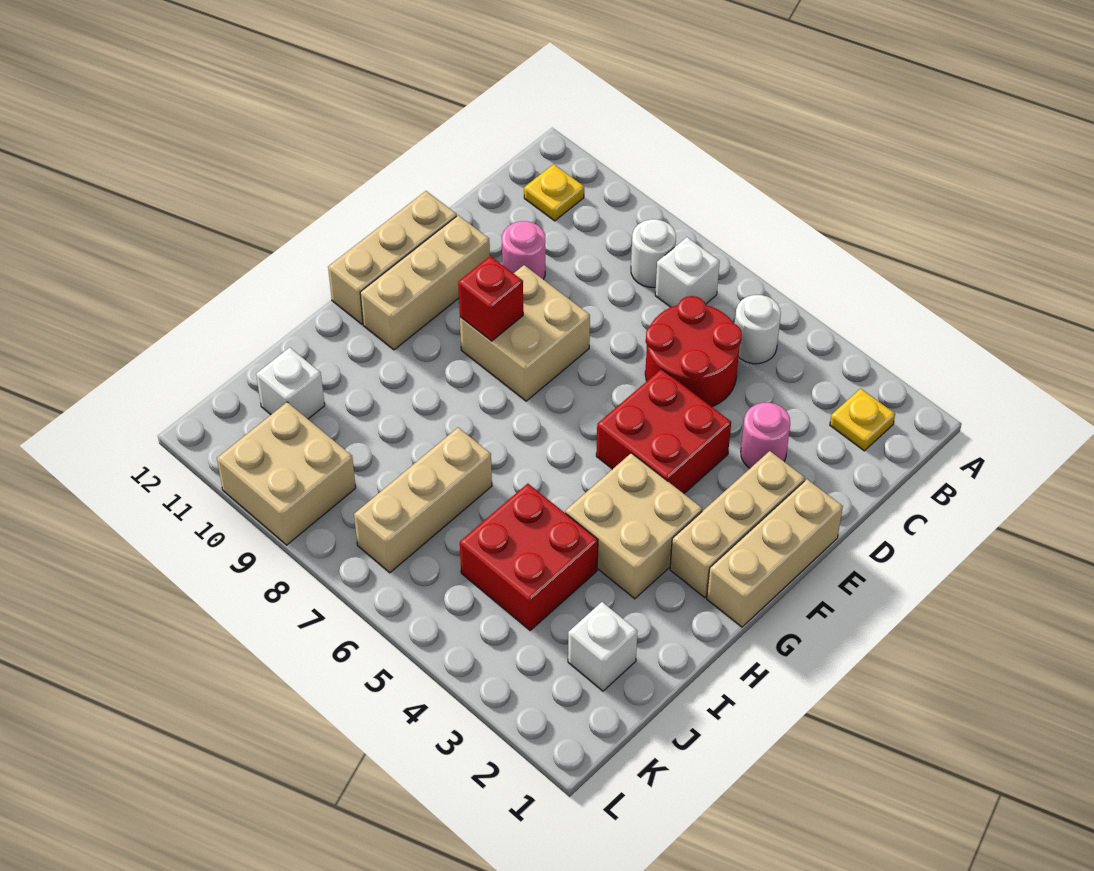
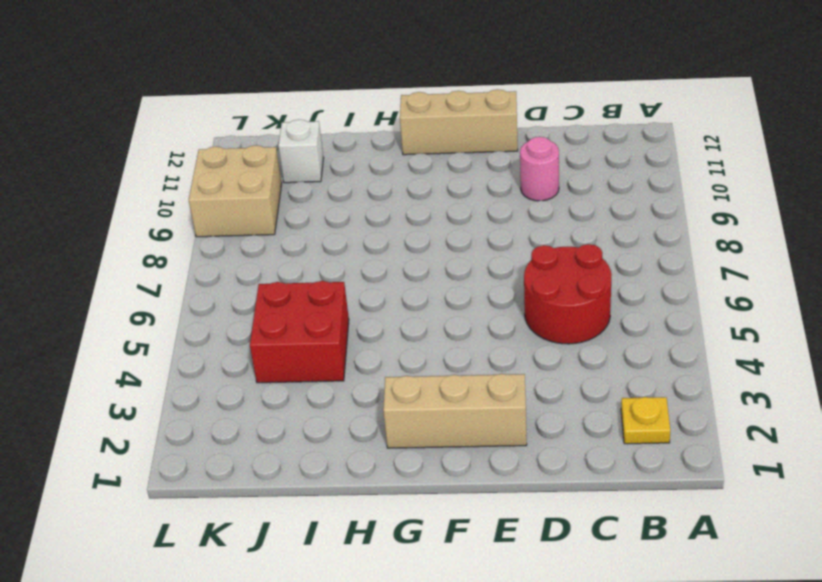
none -> white 1x1 round brick [735,295,781,364]
none -> white 1x1 brick [655,237,720,307]
none -> white 1x1 round brick [631,219,676,287]

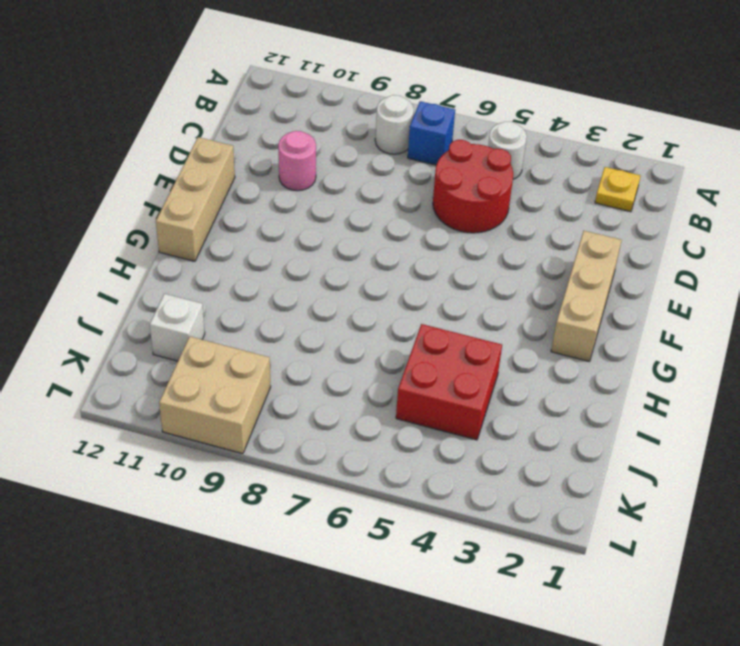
blue 1x1 brick [408,101,455,165] -> white 1x1 brick [655,237,720,307]
none -> yellow 1x1 plate [524,164,584,221]
none -> pink 1x1 round brick [741,403,790,468]
none -> tan 1x3 brick [707,479,843,627]

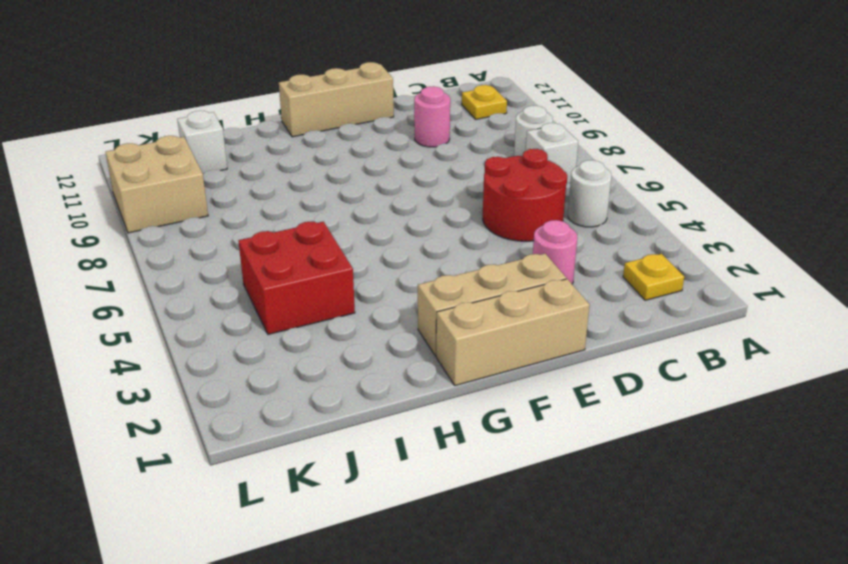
none -> red 2x2 brick [596,369,731,494]
none -> tan 2x2 brick [460,265,590,401]
none -> tan 1x3 brick [360,215,490,350]

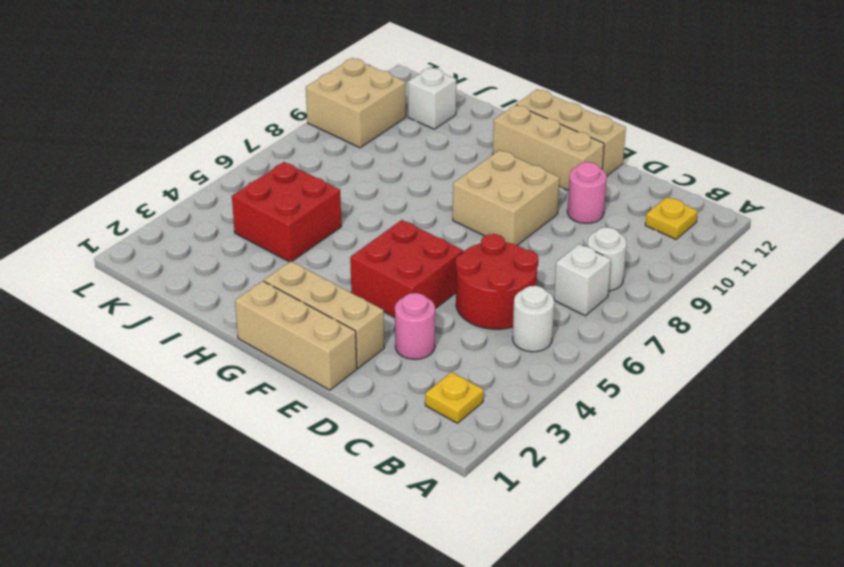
none -> tan 2x2 brick [565,453,702,599]
none -> tan 1x3 brick [354,428,492,573]
none -> white 1x1 brick [568,602,638,691]

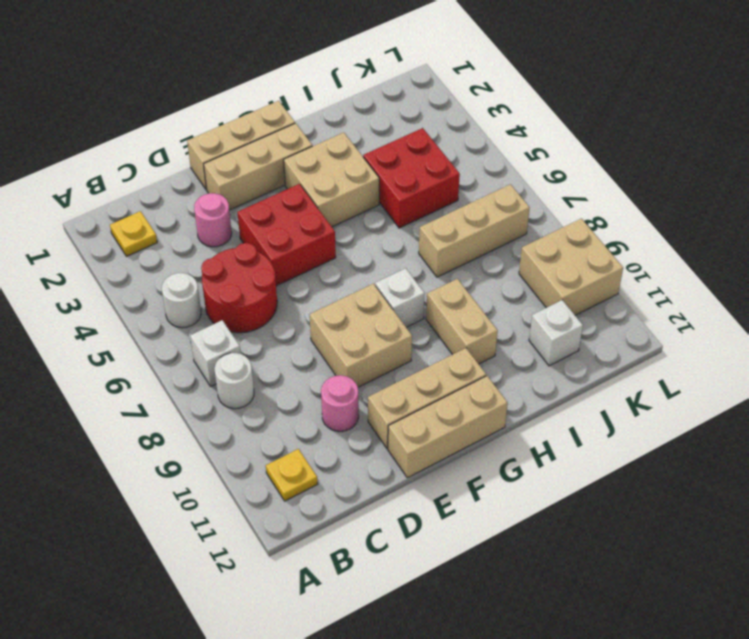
white 1x1 brick [375,268,425,327] -> white 1x1 brick moved to [568,602,638,691]
tan 1x2 brick [426,279,498,364] -> none
none -> red 1x1 brick [458,256,523,341]

